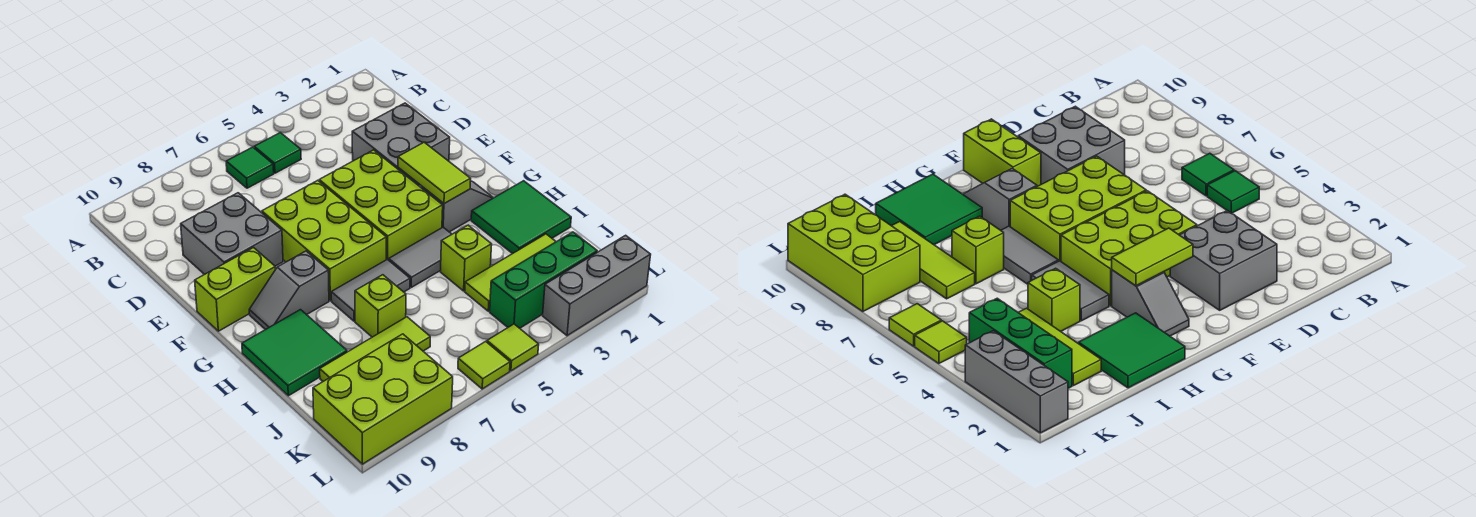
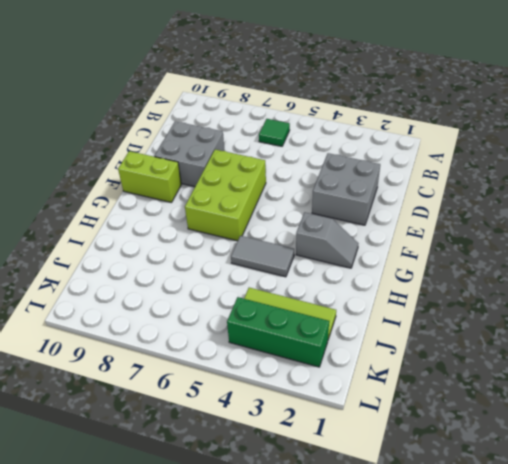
none -> green 1x1 tile [254,133,301,173]
none -> lime 2x3 brick [319,150,443,260]
none -> grey 1x2 slope [249,251,329,330]

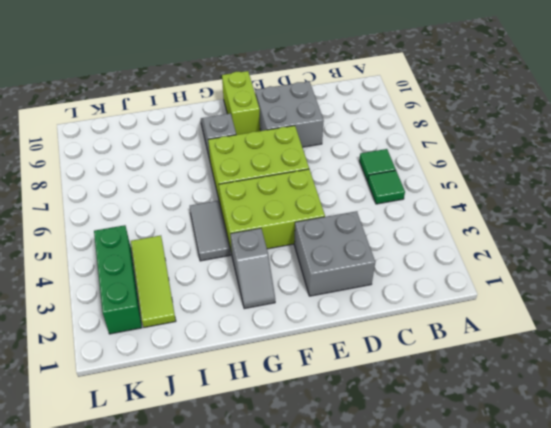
none -> green 2x2 tile [471,181,571,254]
none -> grey 1x2 tile [331,259,410,321]
none -> green 2x2 tile [242,310,347,396]

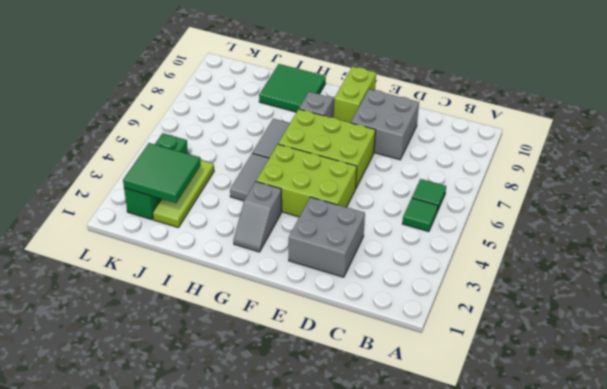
green 2x2 tile [123,143,201,203] -> green 2x2 tile moved to [471,181,571,254]
none -> lime 1x1 brick [440,225,492,291]
none -> lime 1x1 brick [355,275,406,337]
none -> lime 1x3 tile [320,317,430,381]

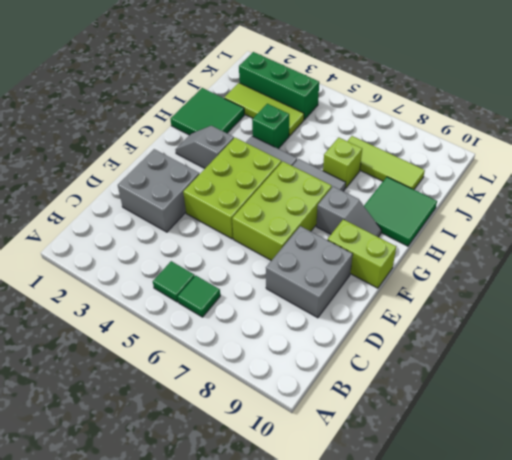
green 1x1 brick [252,104,289,149] -> lime 1x1 brick [440,225,492,291]
none -> lime 2x3 brick [313,334,453,464]
none -> grey 1x3 brick [543,235,651,336]
none -> lime 1x1 tile [487,324,539,371]

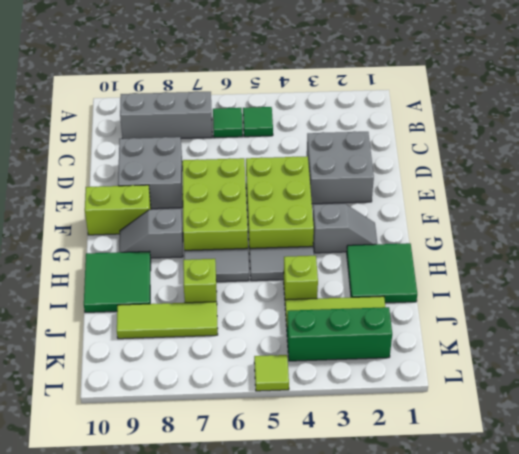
grey 1x3 brick [120,91,212,139] -> grey 1x3 brick moved to [543,235,651,336]
none -> lime 2x3 brick [313,334,453,464]
none -> lime 1x1 tile [458,341,510,389]
none -> lime 1x2 tile [398,142,471,204]

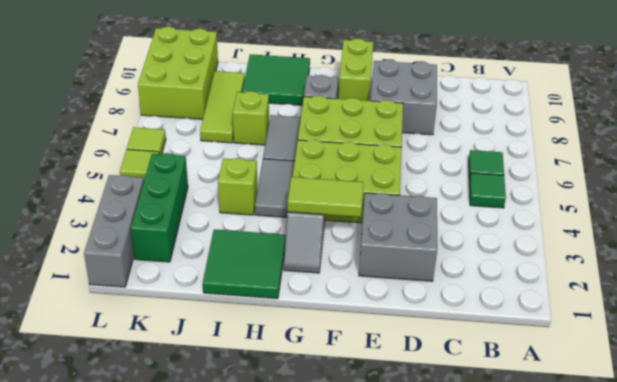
none -> lime 1x3 tile [465,234,556,311]

